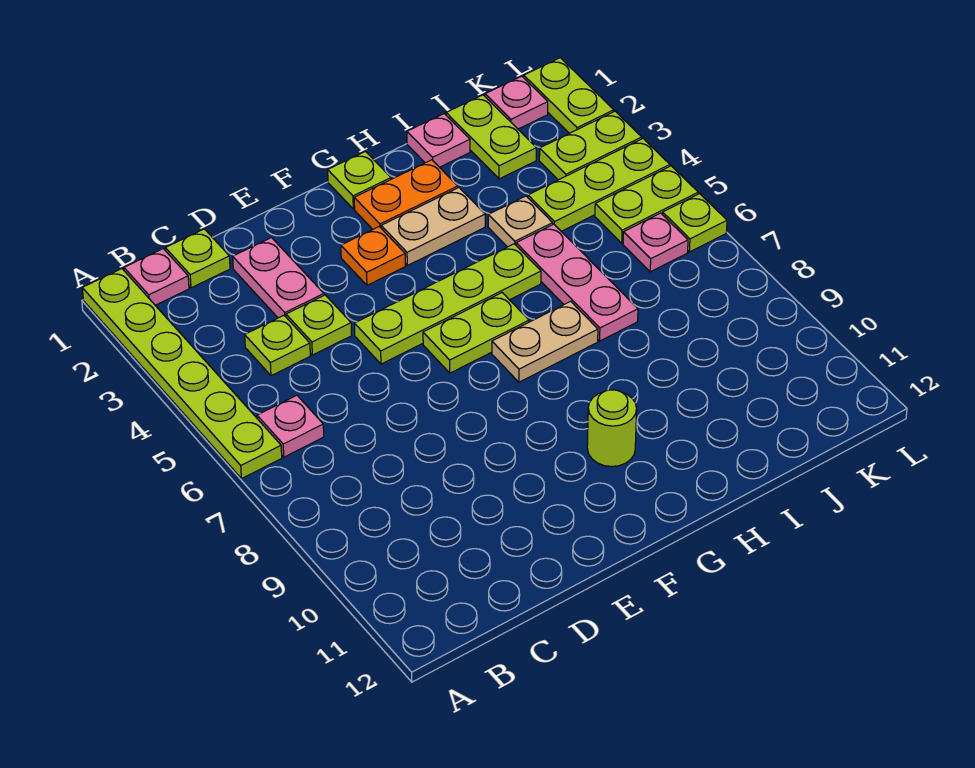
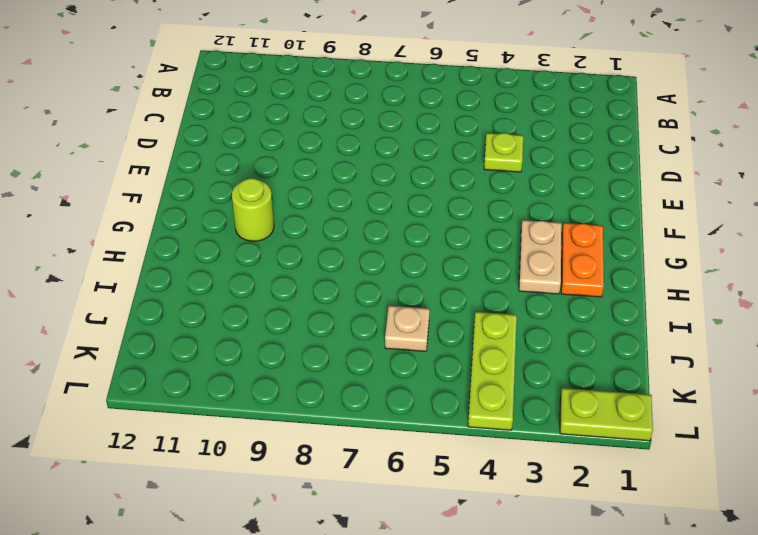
tan 1x1 plate [385,306,430,351] -> tan 1x1 plate moved to [488,196,553,247]
none -> lime 1x6 plate [82,269,282,479]
none -> pink 1x1 plate [124,249,189,305]
none -> pink 1x1 plate [257,395,324,457]

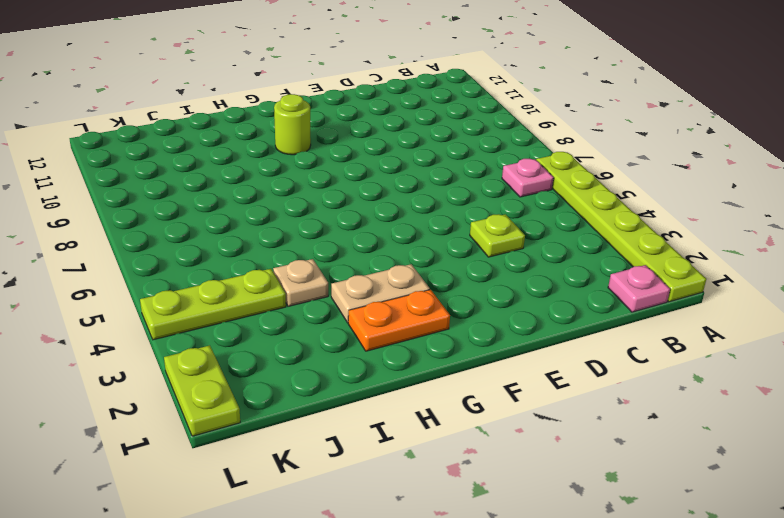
none -> lime 1x1 plate [165,229,230,288]
none -> lime 1x1 plate [245,315,310,376]
none -> pink 1x2 plate [233,238,324,318]

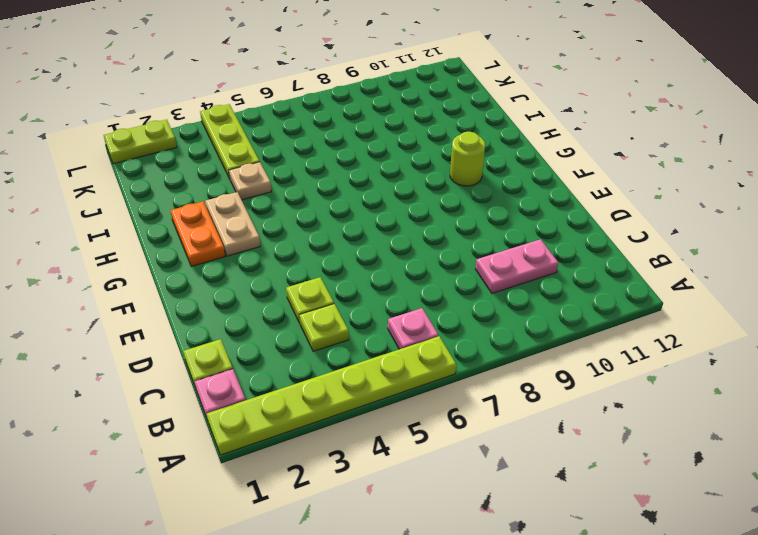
pink 1x2 plate [475,239,558,293] -> pink 1x2 plate moved to [233,238,324,318]
none -> lime 1x4 plate [354,244,541,364]
none -> orange 1x1 plate [341,227,405,285]
none -> lime 1x2 plate [423,293,529,373]

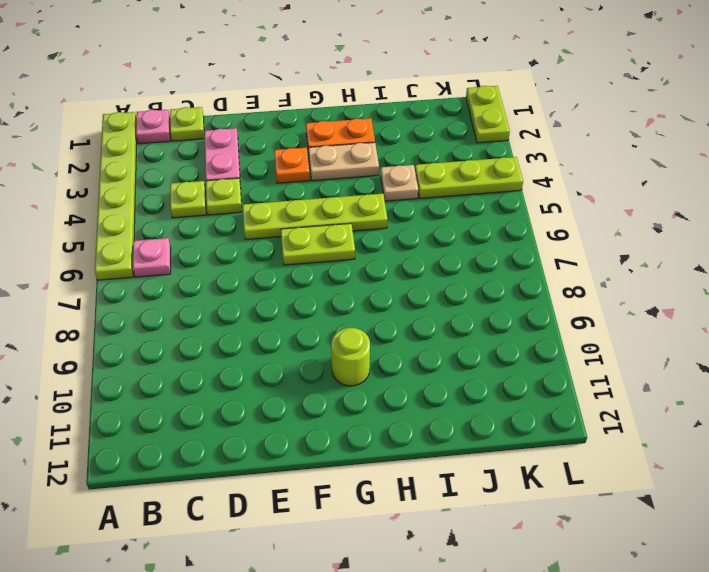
none -> lime 1x1 plate [328,151,391,209]
none -> tan 1x2 plate [492,301,598,382]
none -> pink 1x1 plate [407,114,470,167]

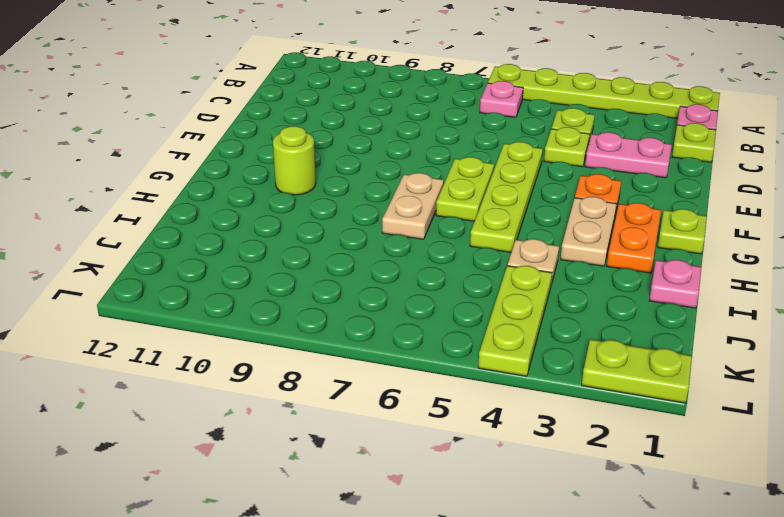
none -> pink 1x3 plate [516,224,638,341]
none -> lime 1x2 plate [446,95,536,179]
none -> pink 1x1 plate [485,76,548,129]

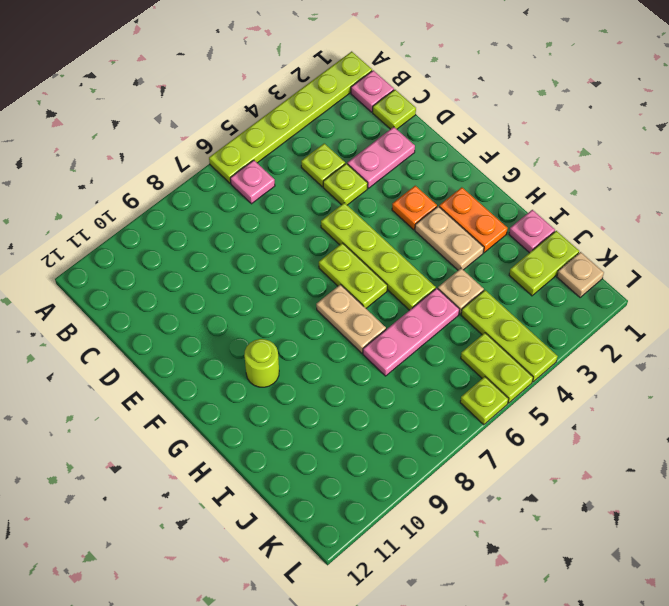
tan 1x1 plate [557,252,604,297] -> pink 1x1 plate [485,76,548,129]
none -> lime 1x1 plate [328,151,391,209]
none -> lime 1x2 plate [539,111,642,180]
none -> pink 1x1 plate [623,213,688,272]

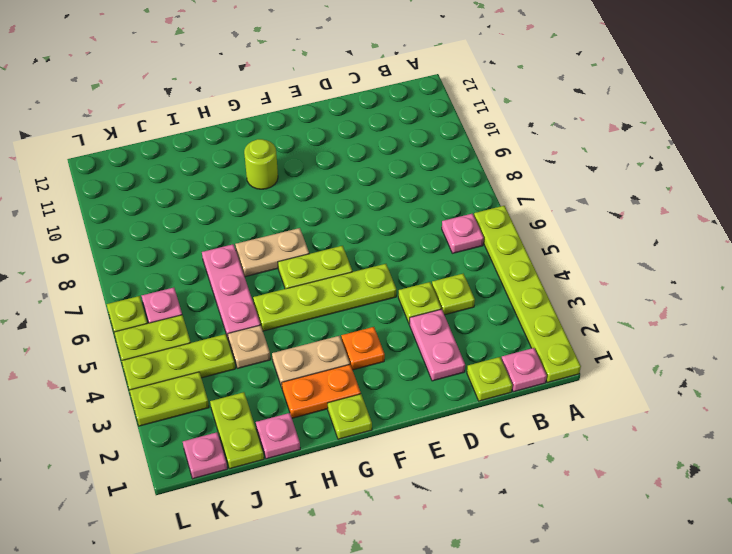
none -> lime 1x2 plate [524,58,614,133]

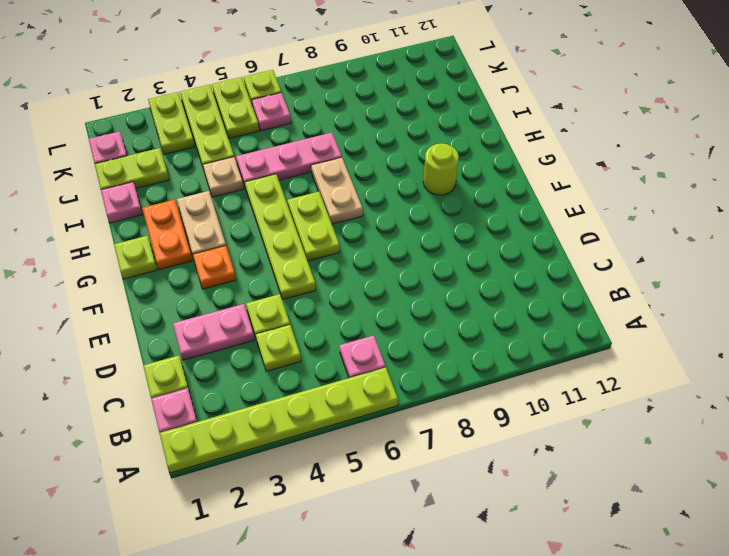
none -> lime 1x2 plate [524,58,614,133]

